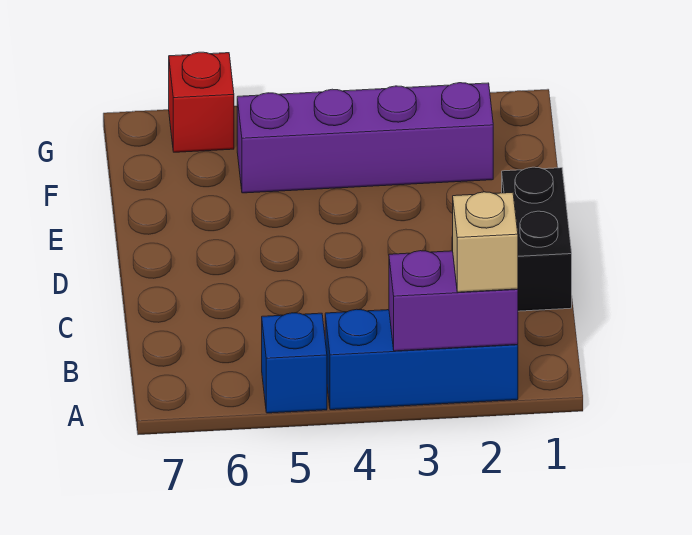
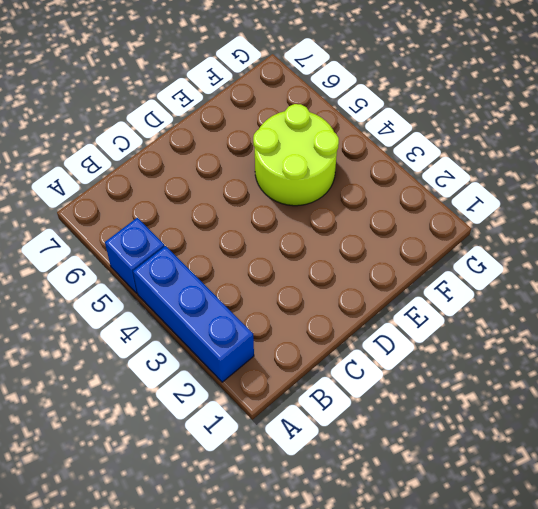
lime 2x2 round brick [253,104,339,206] -> purple 1x4 brick [237,83,493,193]
none -> black 1x2 brick [502,167,572,311]
none -> red 1x1 brick [169,52,234,152]

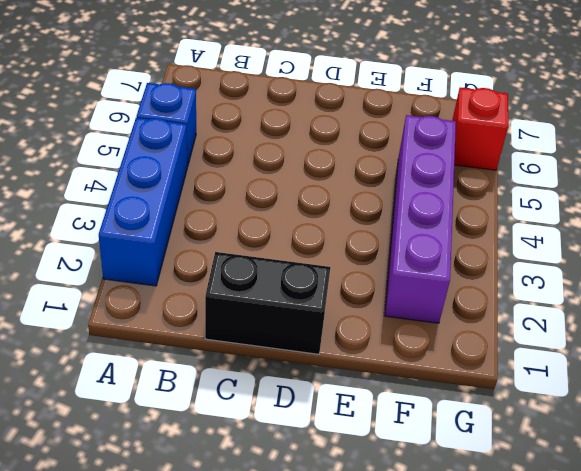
none -> purple 1x2 brick [389,251,518,351]
none -> tan 1x1 brick [453,192,518,292]

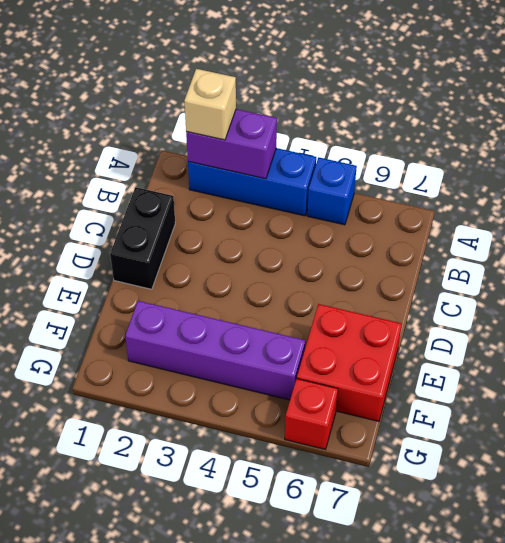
red 2x2 brick [297,304,402,421] -> none

